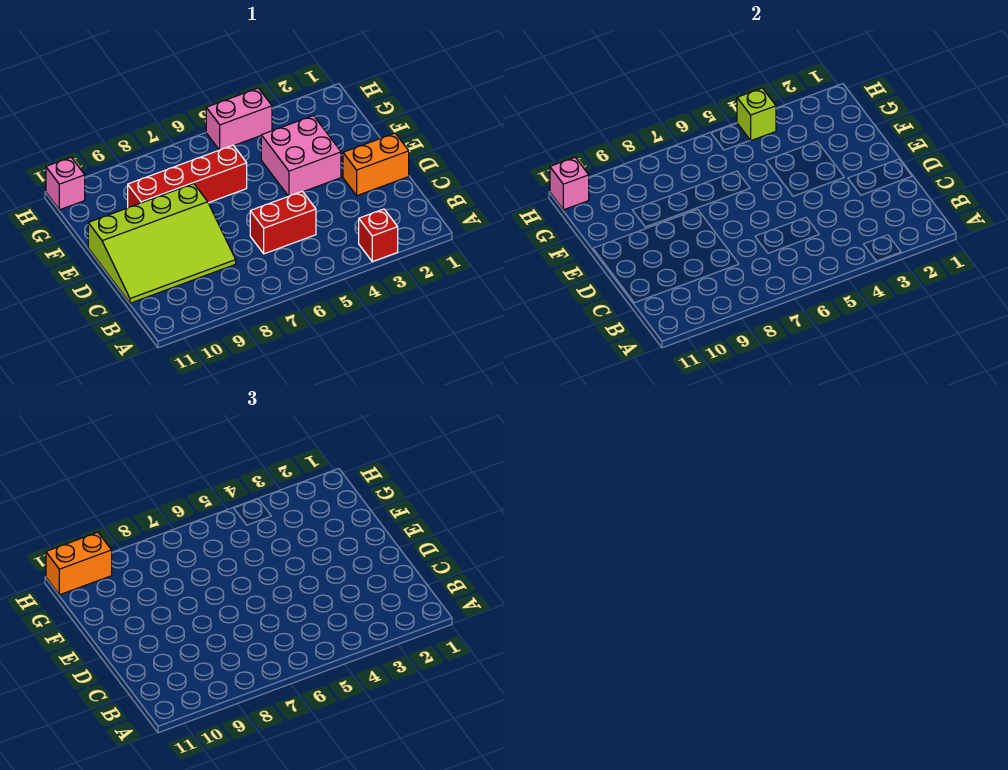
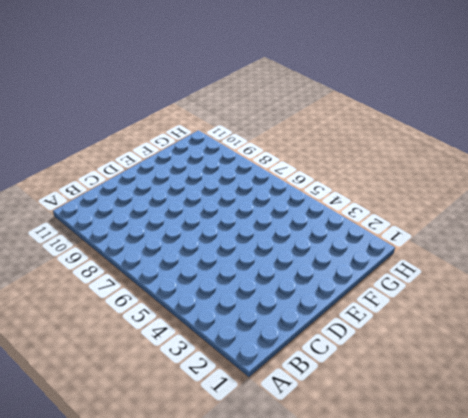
none -> red 1x1 brick [359,209,398,262]
none -> red 1x2 brick [250,191,316,254]

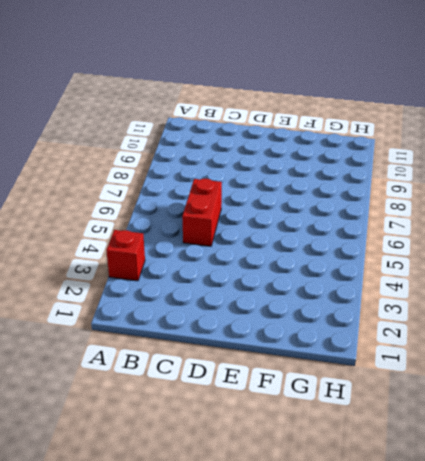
none -> lime 3x4 slope [88,184,236,303]
none -> orange 1x2 brick [343,133,409,196]

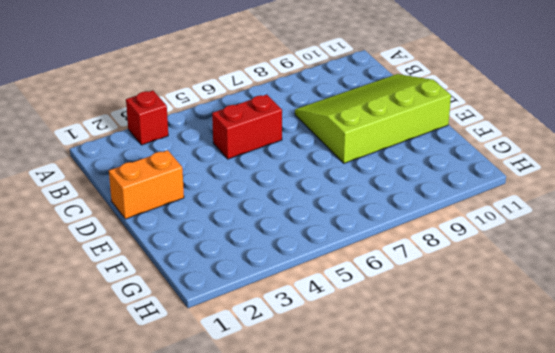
none -> pink 2x2 brick [261,116,341,196]
none -> red 1x4 brick [128,145,247,208]

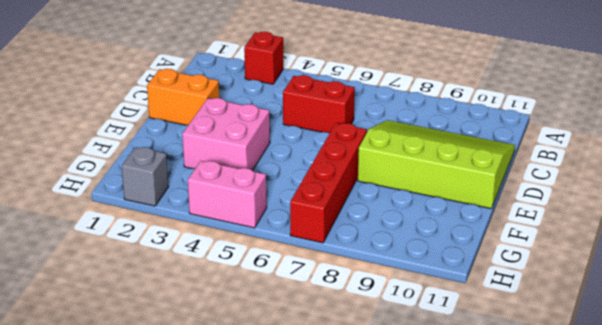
red 1x4 brick [290,123,367,243] -> red 1x4 brick turned to [128,145,247,208]
grey 1x1 brick [122,147,169,206] -> none
none -> pink 1x1 brick [46,157,85,210]
none -> lime 1x1 brick [737,88,776,141]

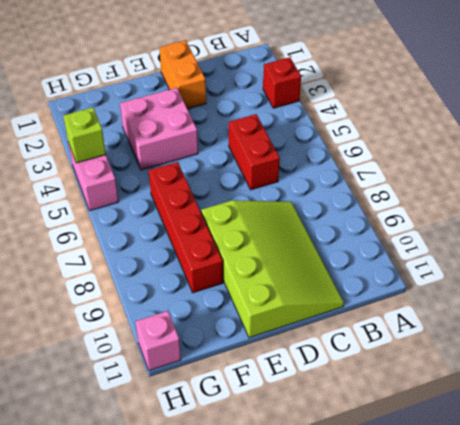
none -> pink 1x1 brick [550,157,589,210]
none -> orange 1x2 brick [46,532,112,595]

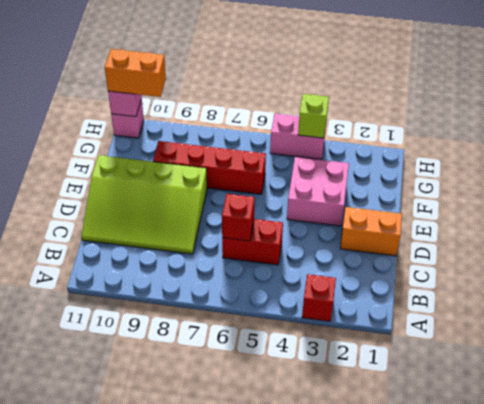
red 1x1 brick [222,194,255,241] -> none

